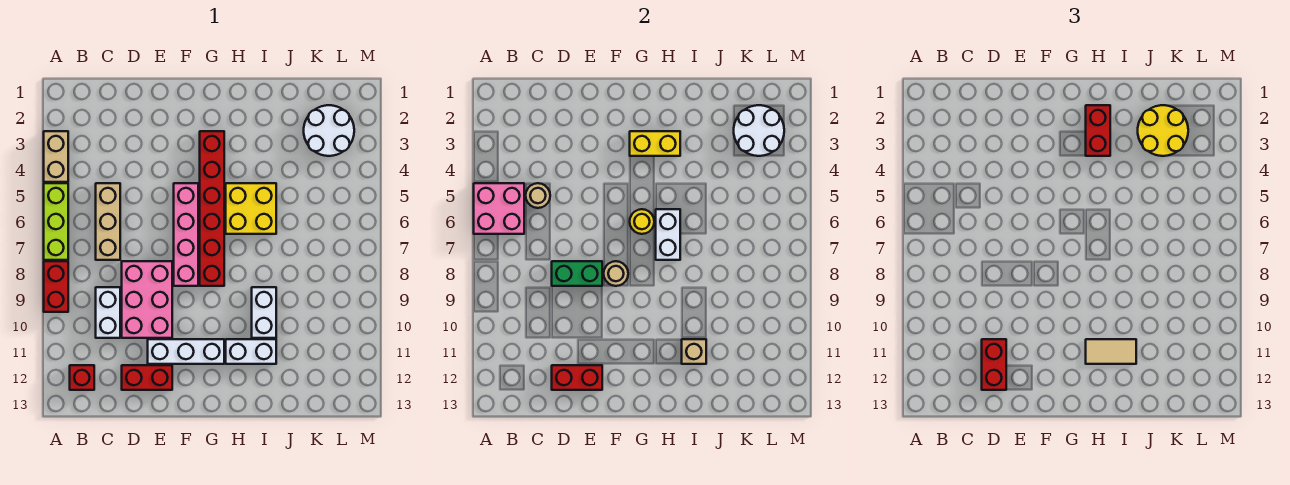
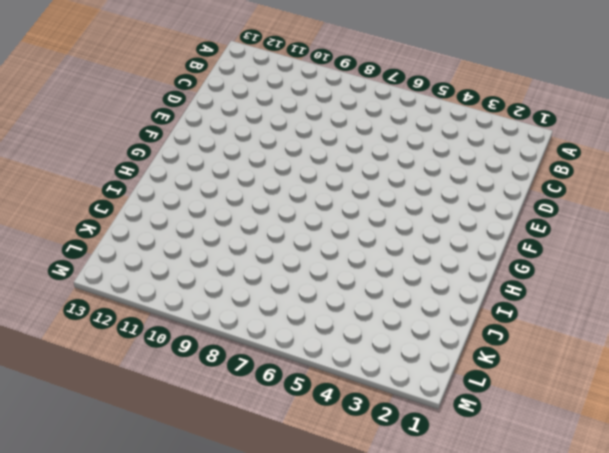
none -> tan 1x2 brick [44,131,68,182]
none -> lime 1x3 brick [44,183,68,260]
none -> red 1x2 brick [44,261,68,312]

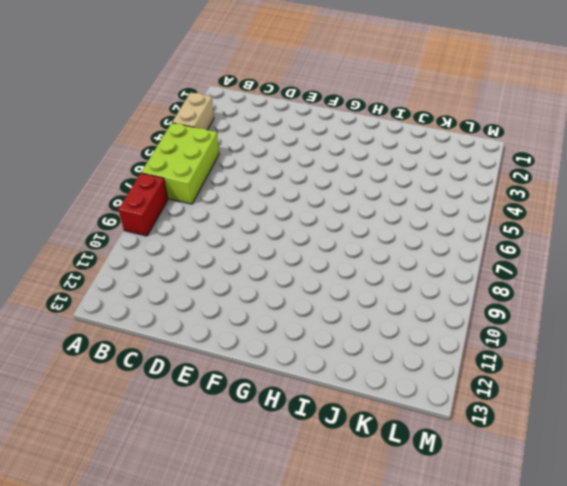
lime 2x3 brick [141,123,219,204] -> lime 1x3 brick [44,183,68,260]
none -> red 1x1 brick [70,365,94,390]
none -> tan 1x3 brick [96,183,120,260]
none -> white 1x2 brick [96,287,120,338]

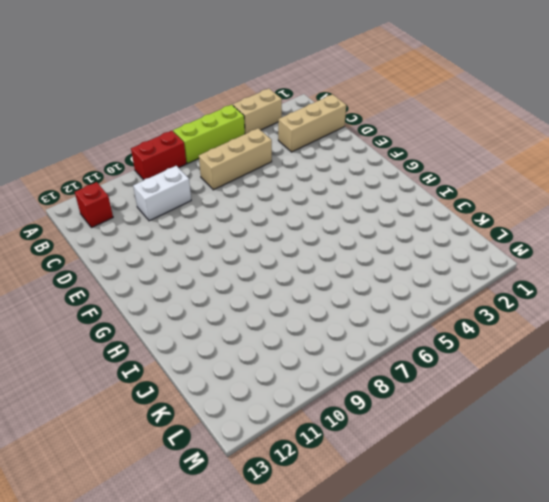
tan 1x3 brick [278,94,346,152] -> none
none -> pink 2x3 brick [122,261,172,338]
none -> red 1x2 brick [122,365,172,390]
none -> white 1x3 brick [148,339,224,364]

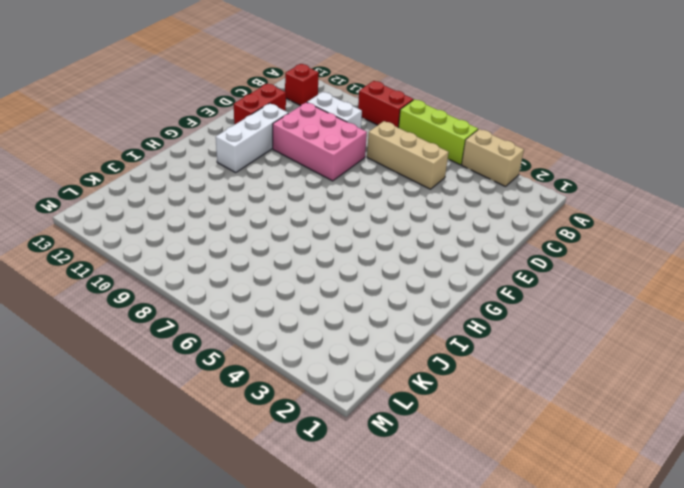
none -> pink 1x4 brick [174,183,198,286]
none -> red 1x6 brick [200,131,224,286]
none -> yellow 2x2 brick [226,183,276,234]

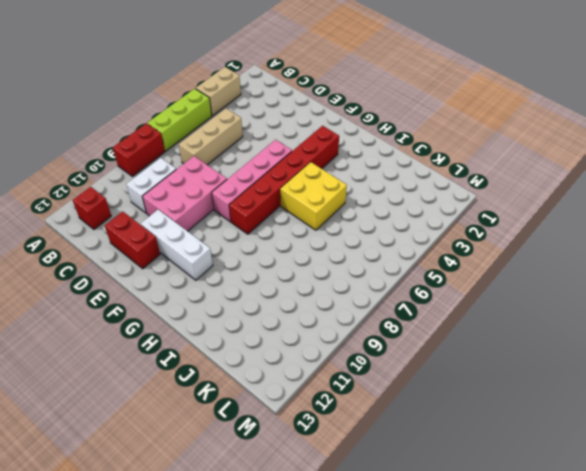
none -> white 1x2 brick [226,339,276,364]
none -> white 1x2 brick [252,287,276,338]
none -> white 2x2 round brick [304,105,354,156]

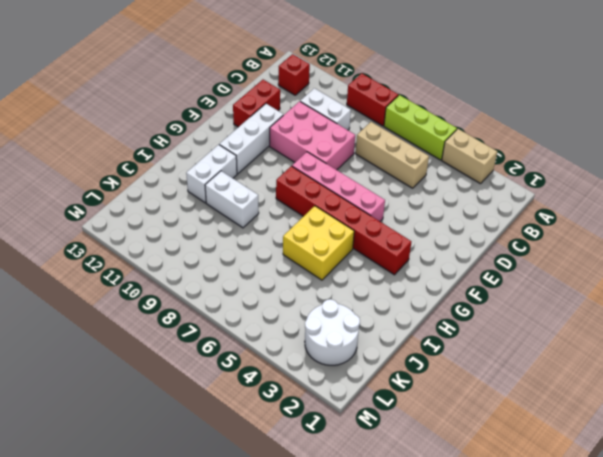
none -> pink 2x2 brick [474,183,524,234]
none -> tan 1x1 round brick [526,183,550,208]
none -> green 1x2 brick [552,261,602,286]

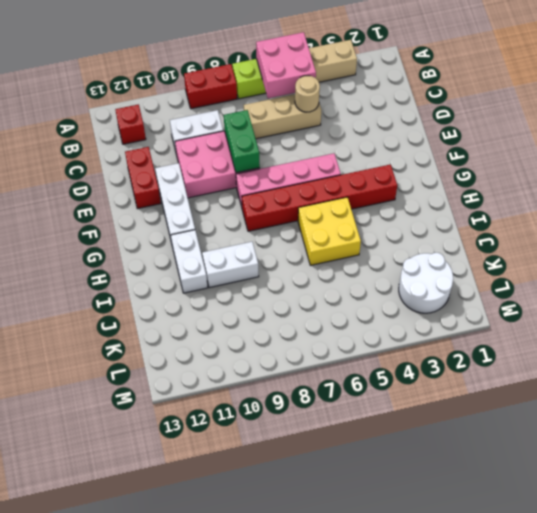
none -> red 1x2 brick [552,365,602,390]
none -> tan 1x1 round brick [604,261,628,286]
none -> yellow 1x2 brick [630,131,680,156]

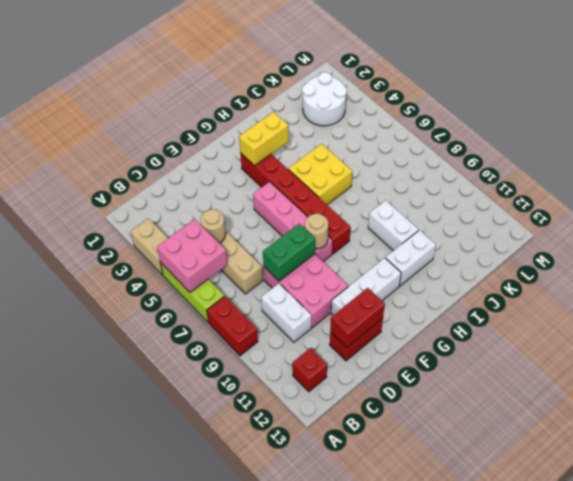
none -> yellow 1x1 round brick [630,209,654,234]
none -> white 1x2 brick [656,209,680,260]
none -> tan 1x1 brick [682,339,706,364]

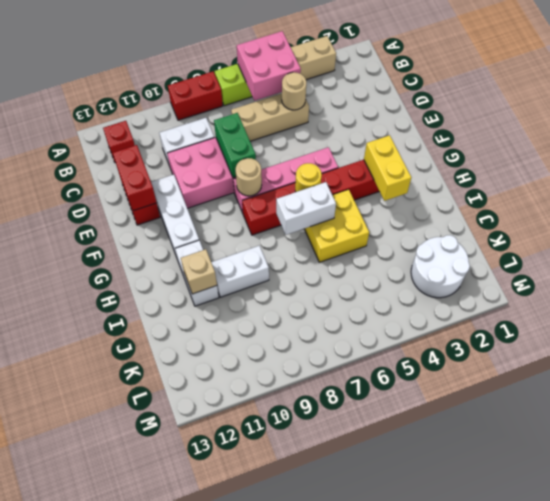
none -> white 2x2 round brick [734,105,784,156]
none -> red 1x2 brick [982,339,1006,390]
none -> red 1x2 brick [1086,105,1110,156]

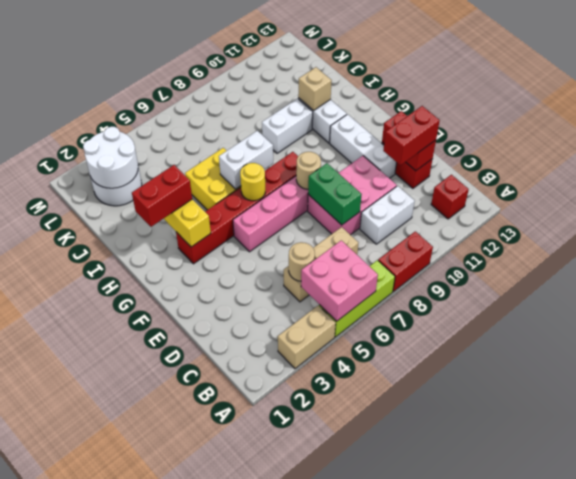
none -> tan 1x2 tile [1086,339,1136,364]
none -> yellow 2x2 round brick [1138,105,1188,156]

